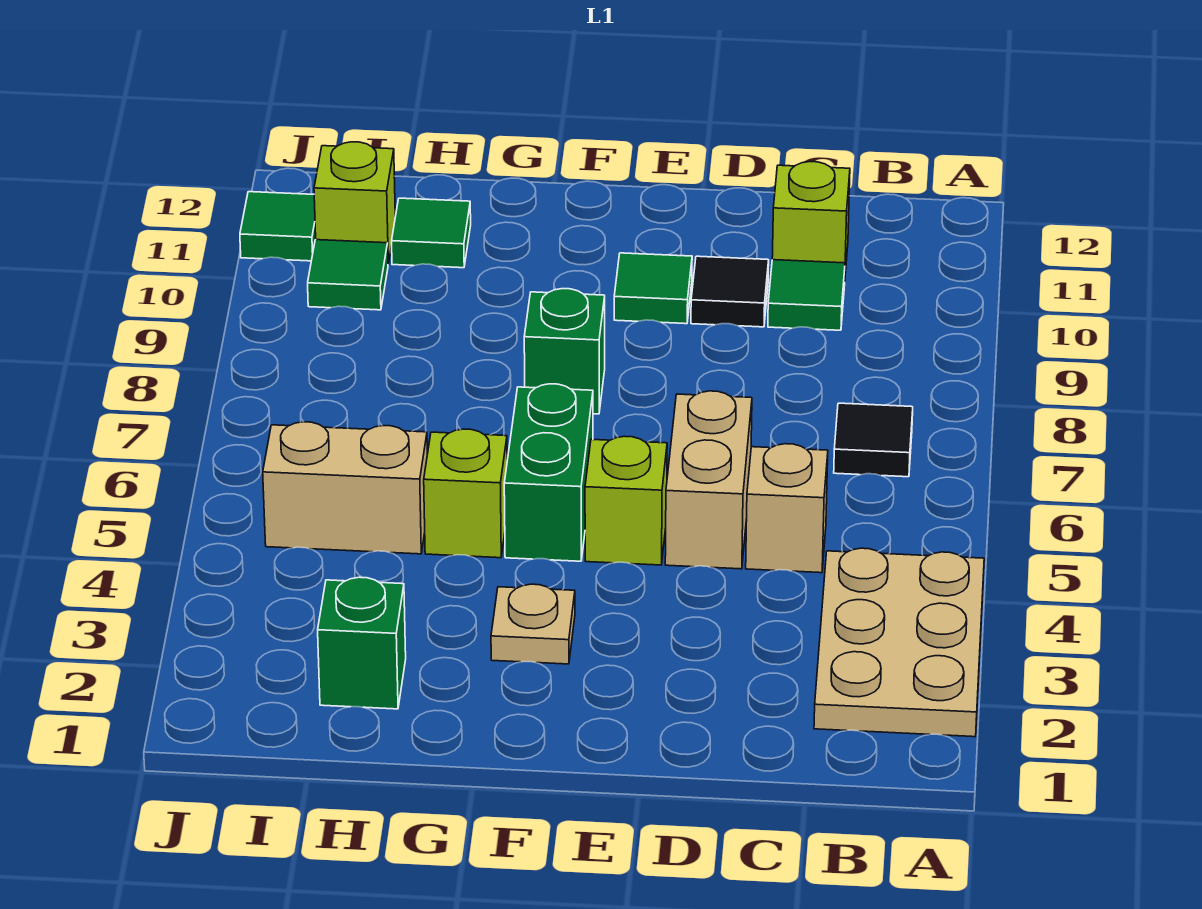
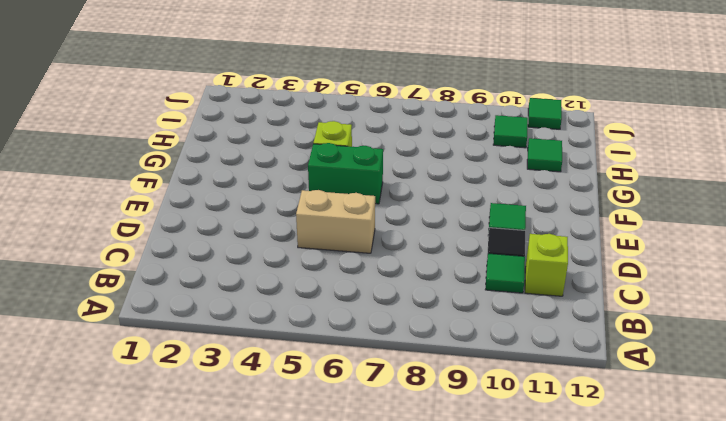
none -> tan 2x3 plate [814,548,984,737]
none -> black 1x1 tile [834,403,913,477]
none -> tan 1x1 brick [746,444,828,573]

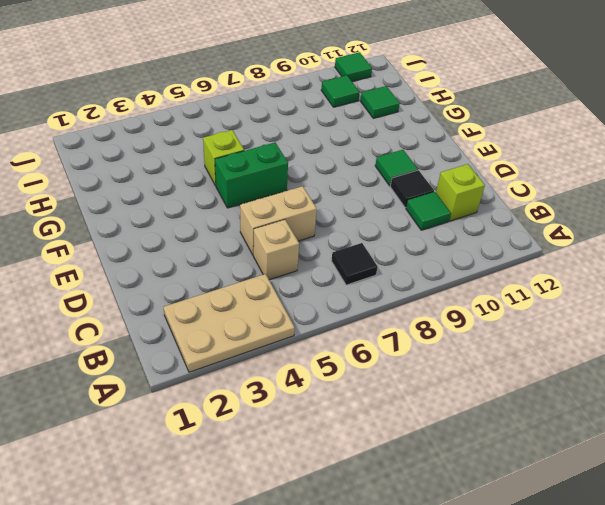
none -> lime 1x1 brick [585,436,667,565]
none -> tan 1x1 plate [491,584,575,664]
none -> green 1x1 brick [524,289,605,414]

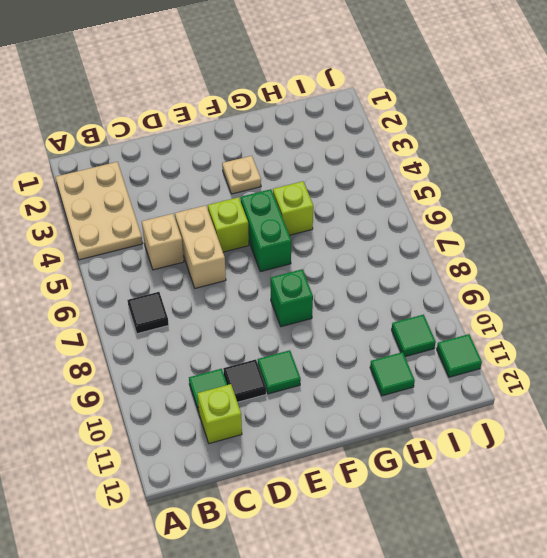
none -> green 1x1 brick [318,577,406,709]
none -> tan 1x2 brick [263,422,427,554]
none -> lime 1x1 brick [314,142,395,264]

